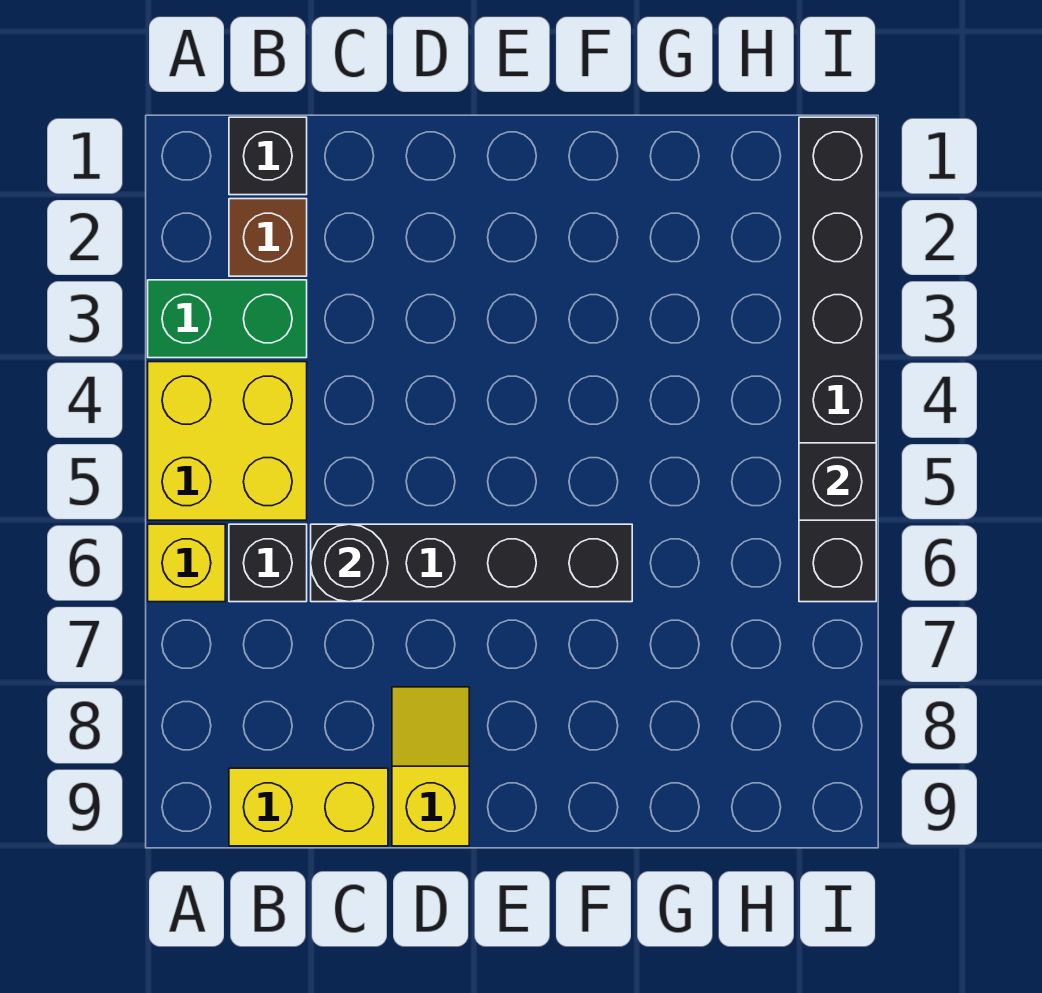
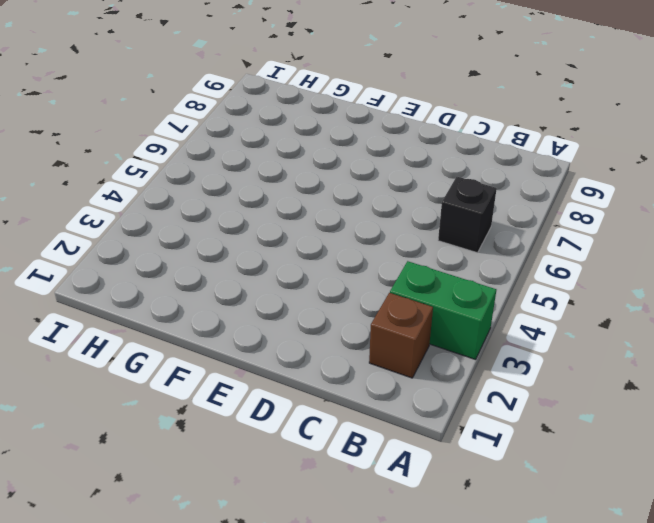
none -> yellow 2x2 brick [148,362,307,520]
none -> yellow 1x1 brick [148,524,225,602]
none -> black 1x1 brick [229,117,307,195]

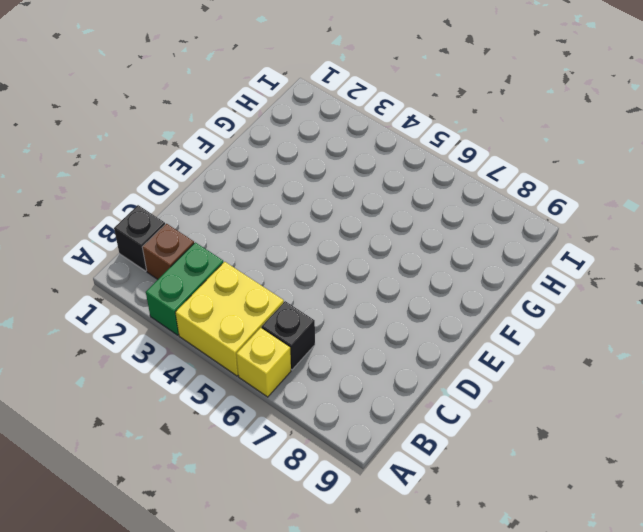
none -> yellow 1x2 brick [229,768,388,846]
none -> black 1x4 brick [311,524,632,602]
none -> yellow 1x2 slope [392,687,469,846]

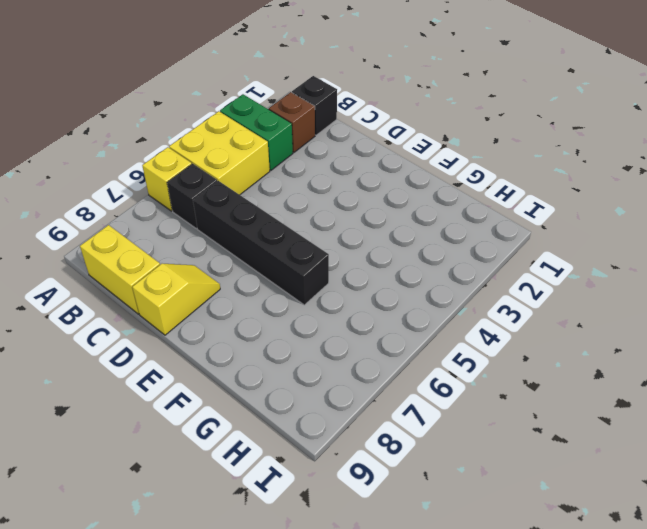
none -> black 1x6 brick [799,117,876,602]
none -> black 1x1 round brick [311,524,388,602]
none -> black 1x1 brick [799,443,876,520]

